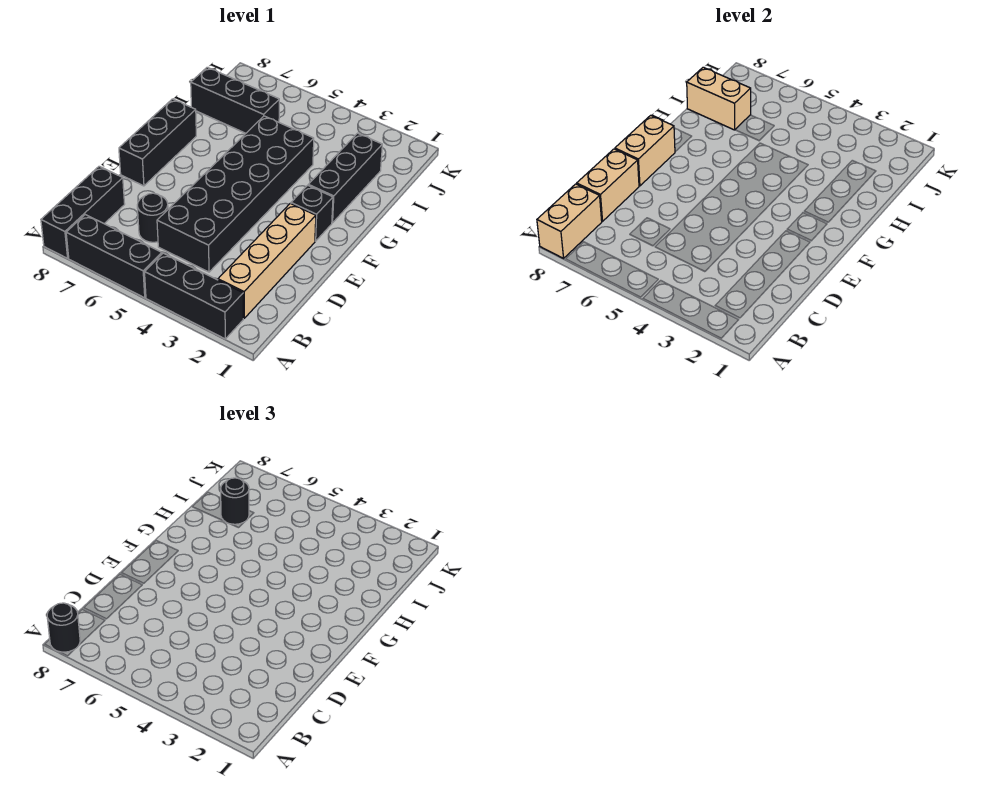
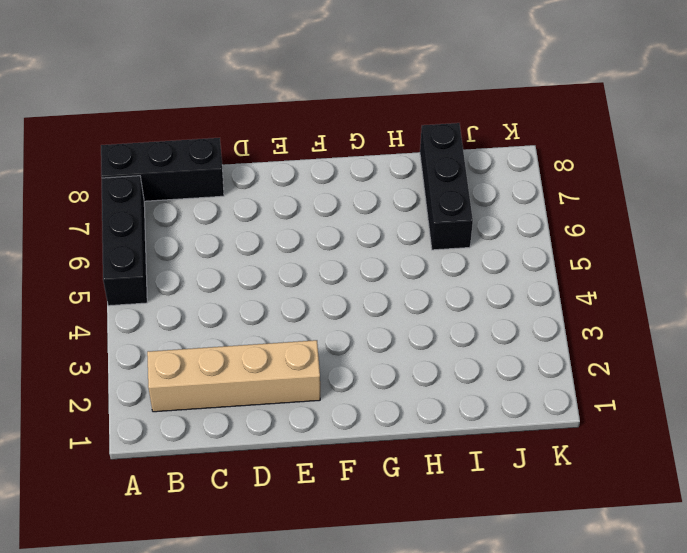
none -> black 1x3 brick [145,253,243,339]
none -> black 2x6 brick [157,116,314,272]
none -> black 1x1 round brick [137,193,168,242]

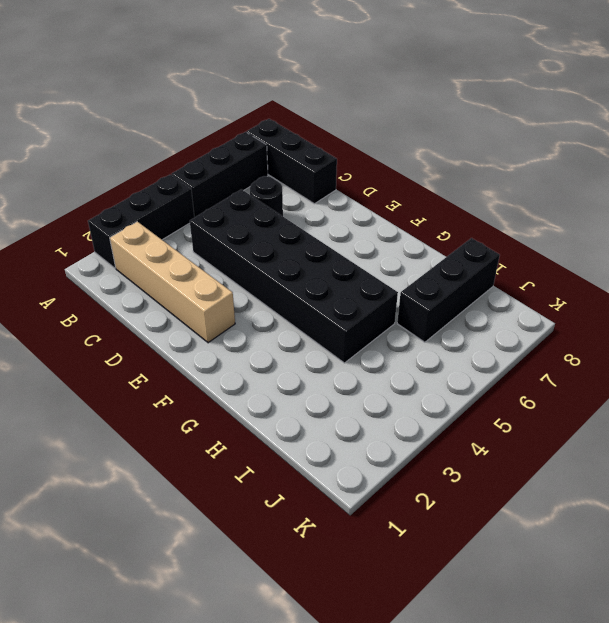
none -> black 1x3 brick [119,99,196,186]
none -> black 1x1 brick [291,185,333,241]
none -> black 1x3 brick [308,133,382,223]

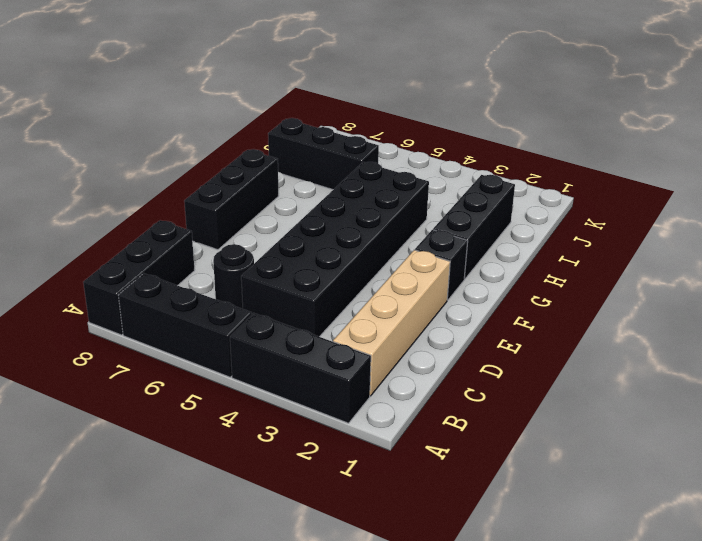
none -> tan 1x2 brick [537,184,602,258]
none -> tan 1x2 brick [577,149,639,221]
none -> tan 1x2 brick [615,115,675,186]

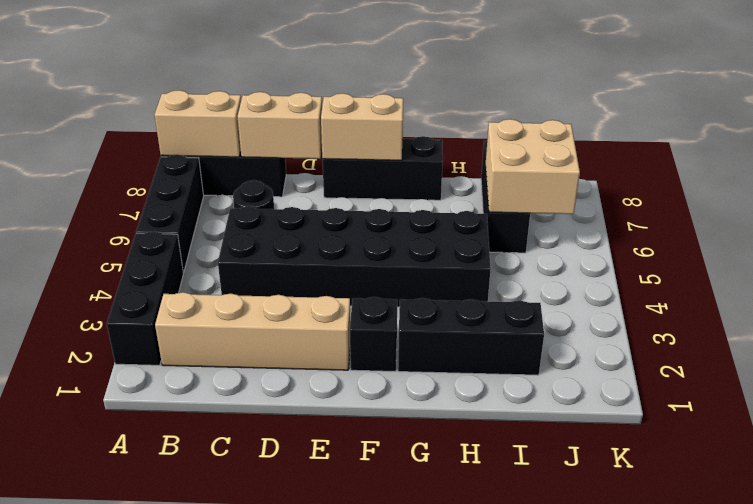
tan 2x2 brick [486,119,580,214] -> tan 1x2 brick [687,67,751,130]
none -> black 1x1 round brick [47,603,80,652]
none -> black 1x1 round brick [221,478,249,524]

